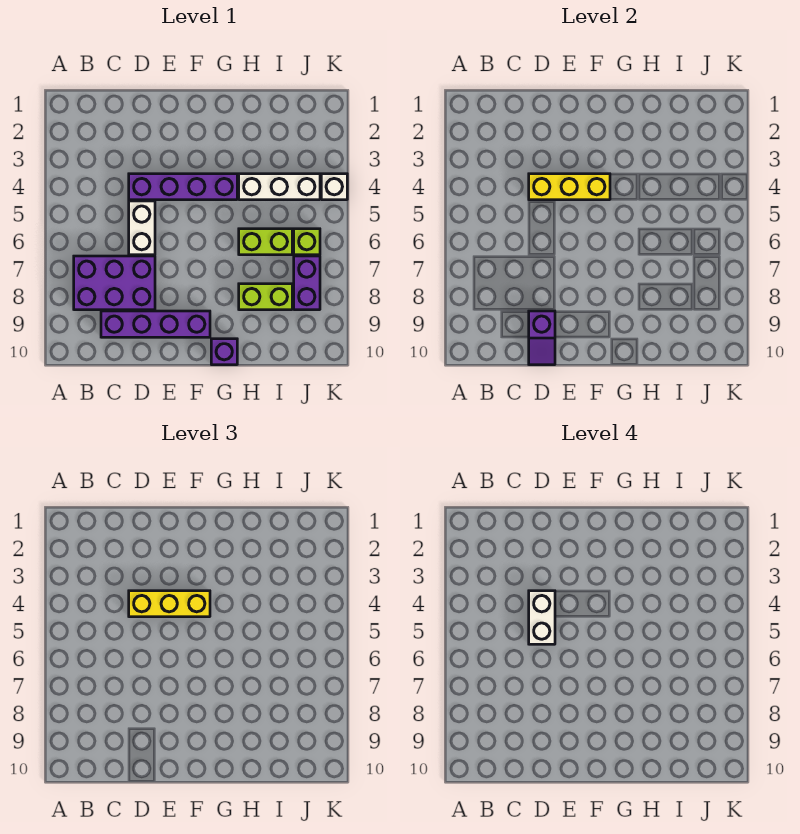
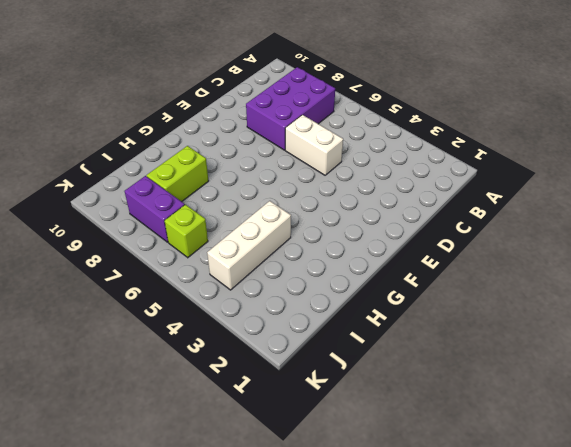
none -> purple 1x4 brick [101,311,210,337]
none -> purple 1x4 brick [129,174,237,200]
none -> purple 1x1 brick [211,339,237,365]

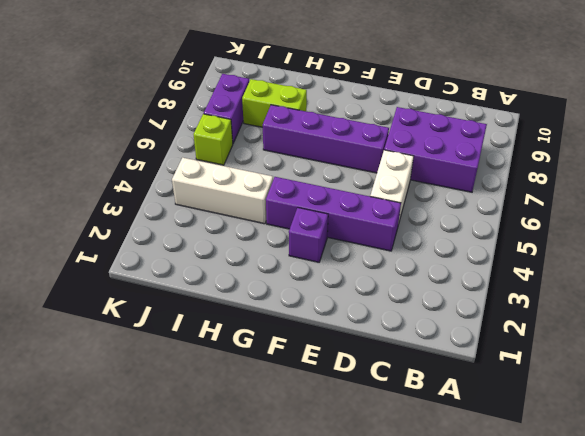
purple 1x4 brick [263,105,389,173] -> purple 1x4 brick moved to [101,311,210,337]
purple 1x1 brick [289,208,328,262] -> purple 1x1 brick moved to [211,339,237,365]
none -> lime 1x2 brick [239,229,292,255]
none -> white 1x1 brick [321,174,347,200]
none -> yellow 1x3 brick [529,174,610,200]

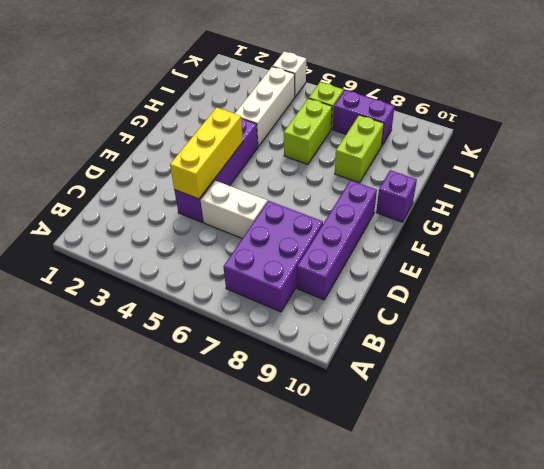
none -> purple 1x2 slope [529,311,555,365]
none -> yellow 1x3 brick [129,591,210,617]
none -> white 1x2 brick [529,591,555,644]

